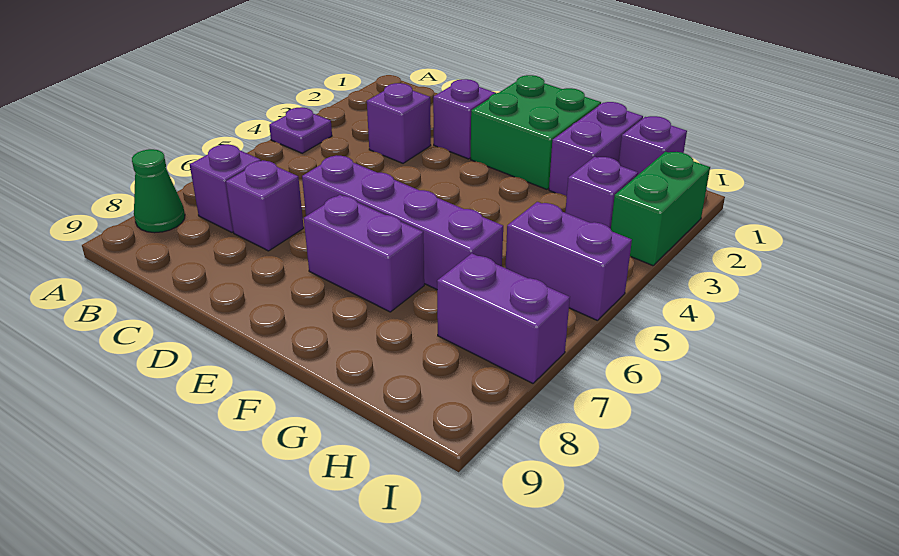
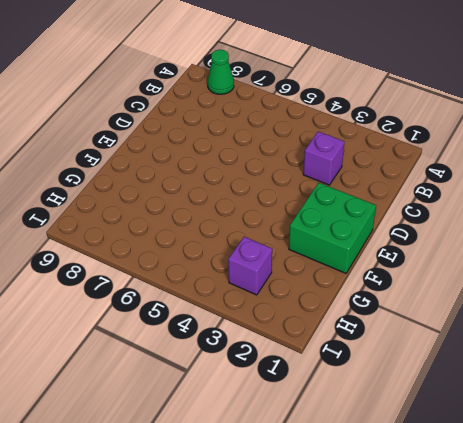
none -> purple 1x1 plate [269,107,332,153]
none -> purple 1x1 brick [190,144,261,232]
none -> purple 1x1 brick [226,160,304,251]

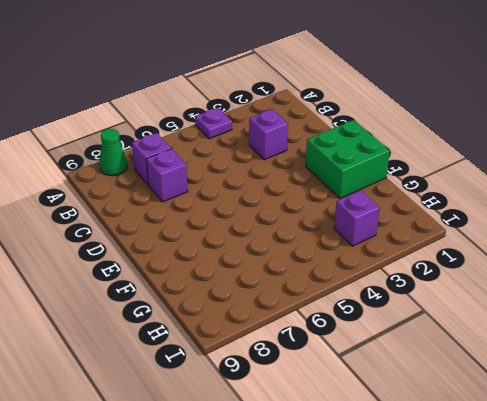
none -> purple 1x1 brick [433,79,495,159]
none -> purple 1x4 brick [302,156,503,289]
none -> purple 1x2 brick [304,195,424,312]

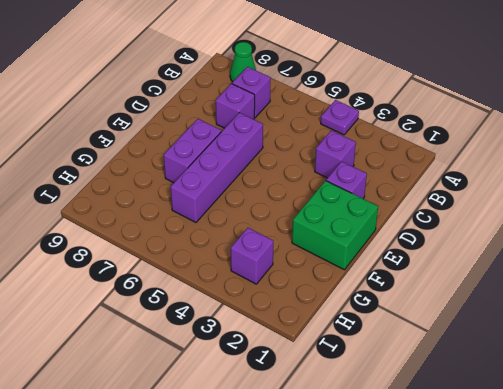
none -> purple 1x2 brick [549,102,643,196]
none -> purple 1x1 brick [619,116,687,175]
none -> purple 1x2 brick [506,202,632,320]

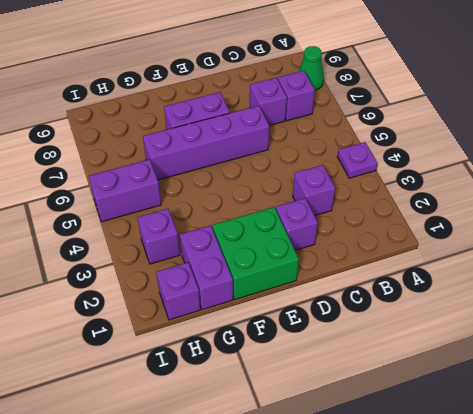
none -> purple 1x2 brick [437,253,570,383]
none -> green 1x2 brick [611,152,710,266]

